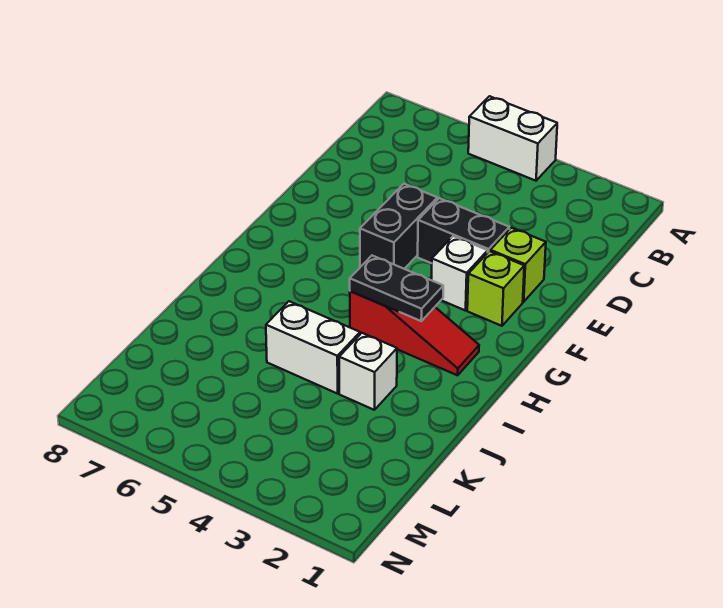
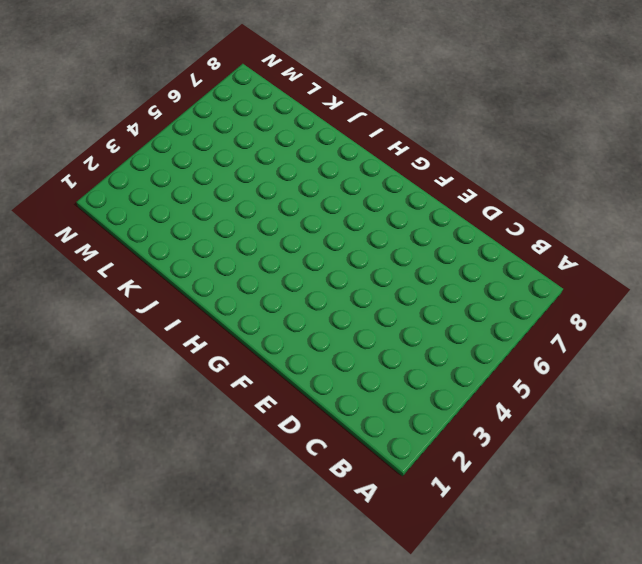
none -> white 1x2 brick [468,96,557,181]
none -> lime 1x1 brick [490,228,546,302]

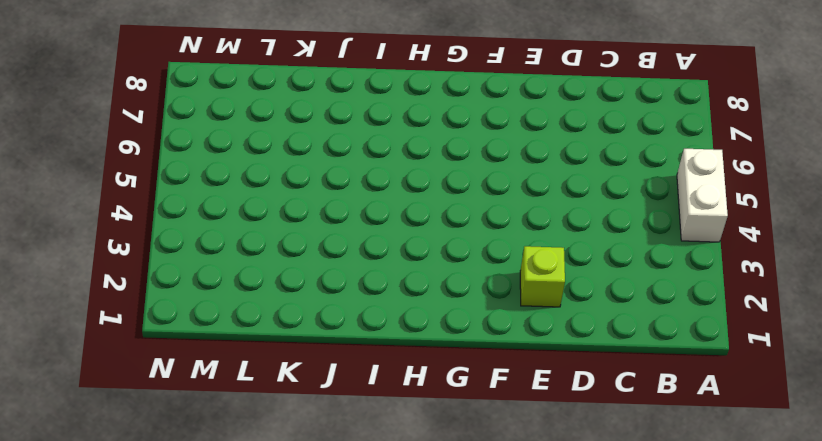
none -> black 1x2 brick [418,198,509,263]
none -> black 1x2 brick [360,184,437,269]

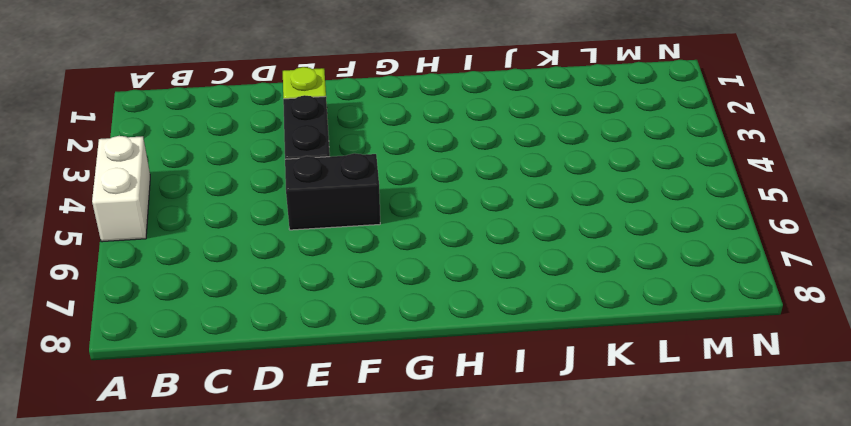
none -> lime 1x1 brick [467,251,524,326]
none -> white 1x1 brick [431,236,488,311]

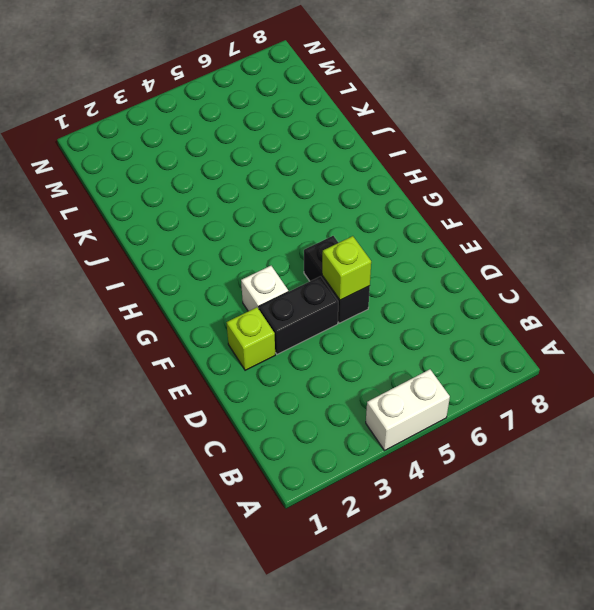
lime 1x1 brick [322,236,371,300] -> lime 1x1 brick moved to [467,251,524,326]
none -> red 1x3 slope [350,291,479,375]
none -> white 1x1 brick [339,333,397,410]

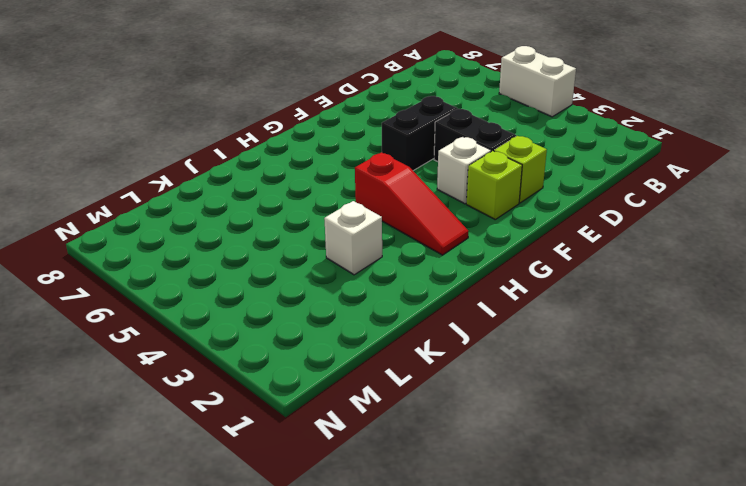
none -> white 1x2 brick [266,301,360,394]
none -> black 1x2 plate [350,256,443,321]

